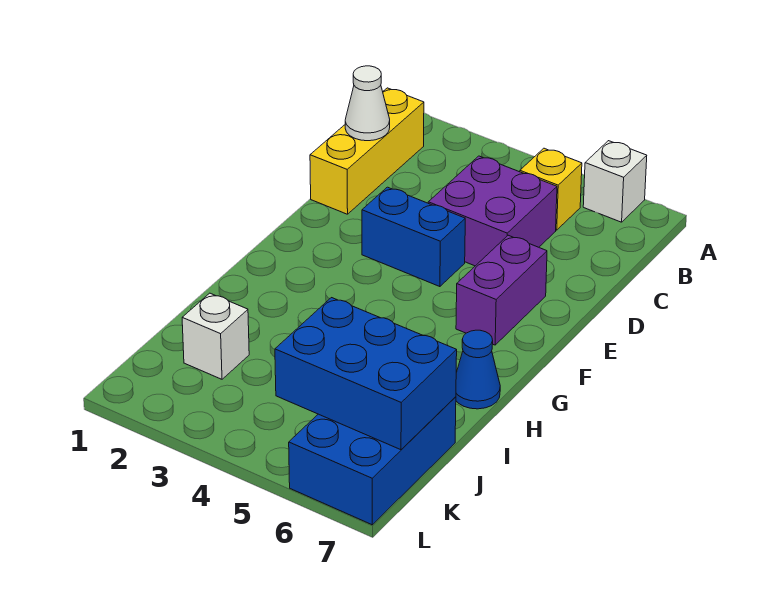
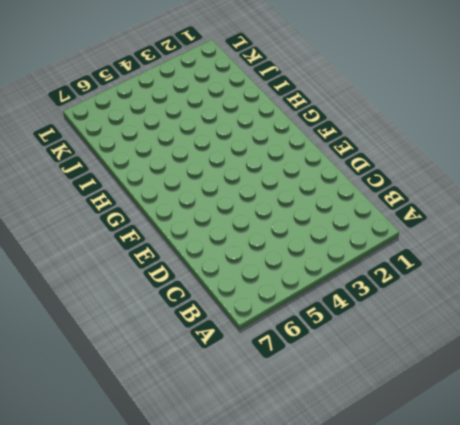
none -> white 1x1 brick [583,141,647,222]
none -> yellow 1x3 brick [310,88,424,214]

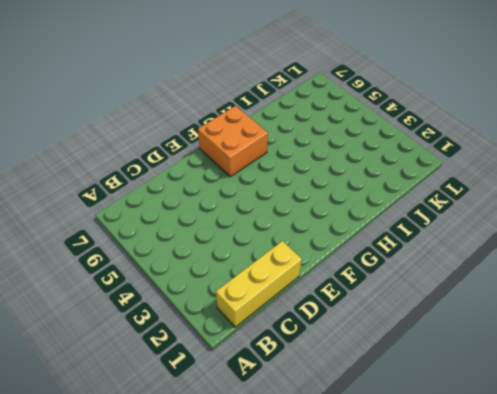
orange 2x2 brick [198,106,268,177] -> purple 1x2 brick [456,235,547,345]
none -> white 1x1 brick [583,141,647,222]
none -> yellow 1x1 brick [520,148,582,230]

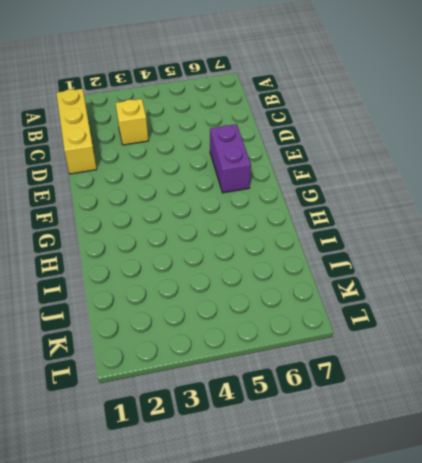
yellow 1x1 brick [116,99,149,145] -> yellow 1x1 brick moved to [520,148,582,230]
none -> white 1x1 brick [583,141,647,222]
none -> purple 2x2 brick [428,156,557,266]

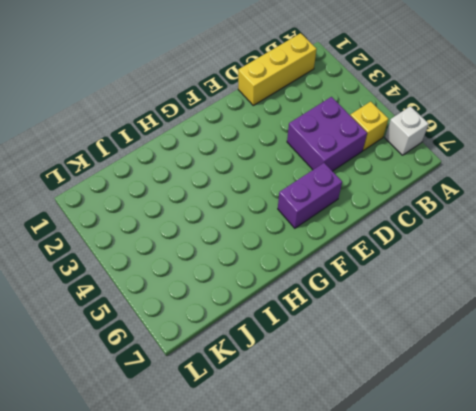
none -> blue 1x2 brick [362,187,465,287]
none -> blue 1x1 cone [456,330,500,409]

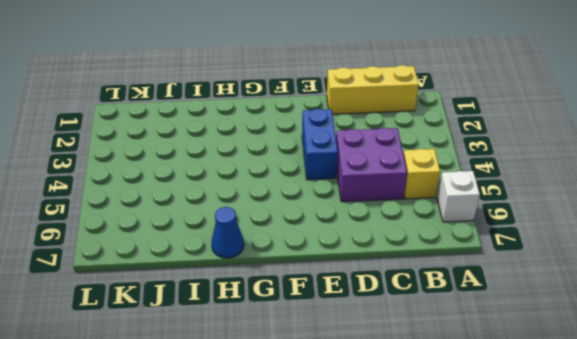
none -> purple 1x2 brick [456,235,547,345]
none -> white 1x1 brick [182,293,249,379]

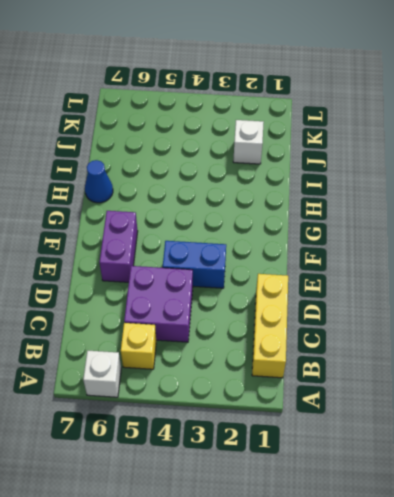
none -> blue 2x3 brick [289,397,456,525]
none -> white 1x1 cone [345,66,390,141]

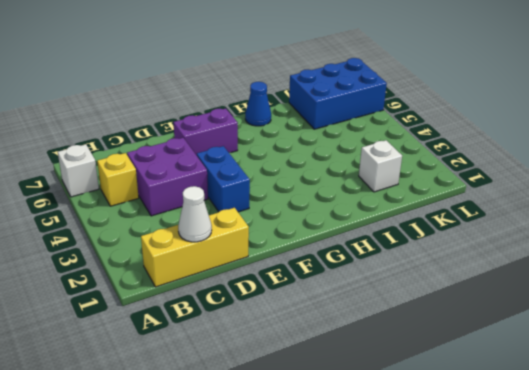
none -> blue 2x3 brick [275,298,457,450]

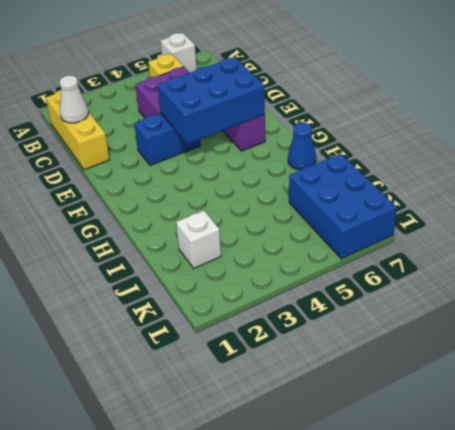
blue 2x3 brick [158,57,265,144] -> blue 2x3 brick moved to [275,298,457,450]

